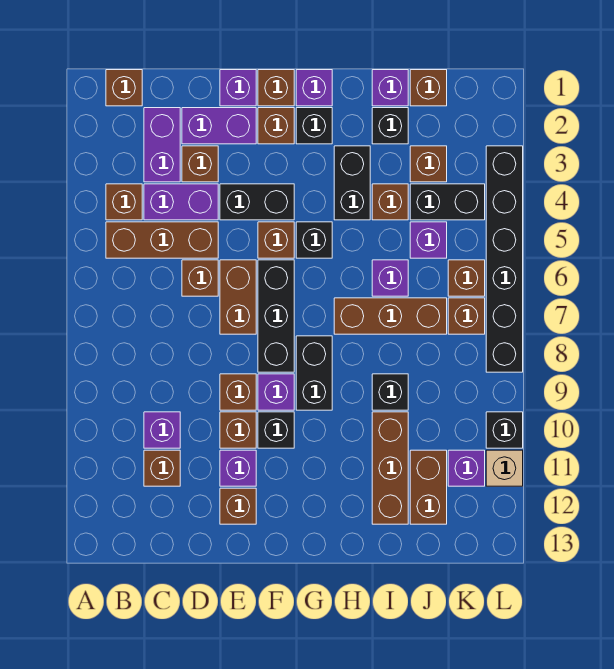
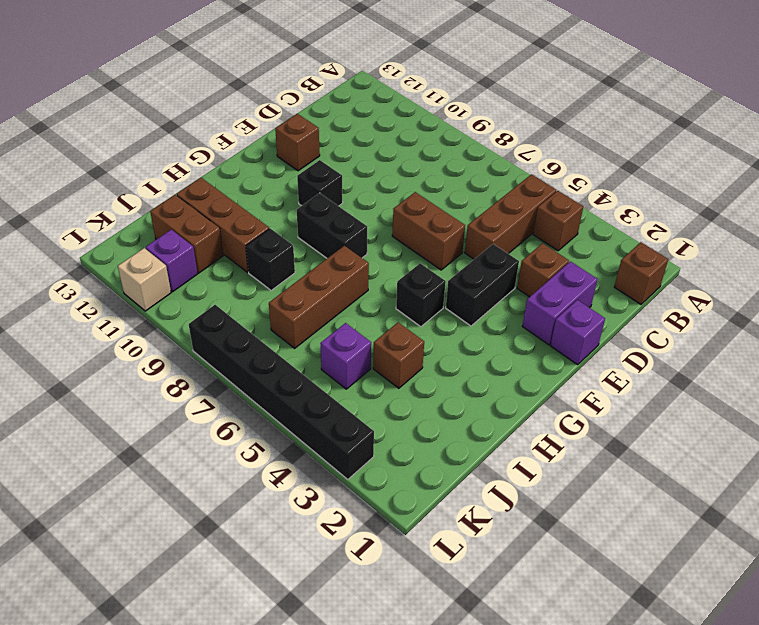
none -> purple 1x2 brick [144,108,180,182]
none -> purple 1x2 brick [144,184,218,220]
none -> purple 1x1 brick [144,412,180,448]
none -> brown 1x1 brick [144,450,180,486]

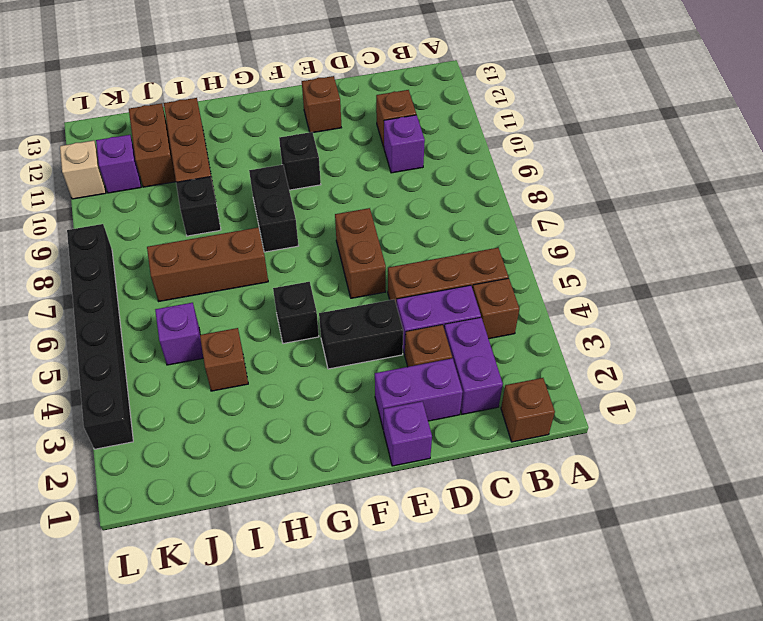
none -> brown 1x1 brick [182,260,218,296]
none -> brown 1x1 brick [220,374,256,410]
none -> brown 1x1 brick [220,412,256,448]
none -> purple 1x1 brick [220,450,256,486]

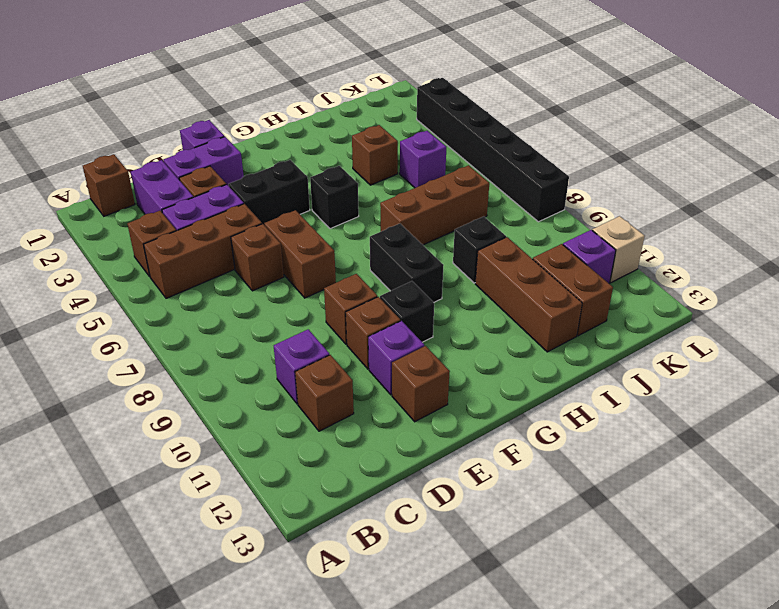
none -> brown 1x1 brick [258,70,294,106]
none -> brown 1x1 brick [258,108,294,144]
none -> brown 1x1 brick [258,222,294,258]
none -> black 1x3 brick [258,260,294,372]

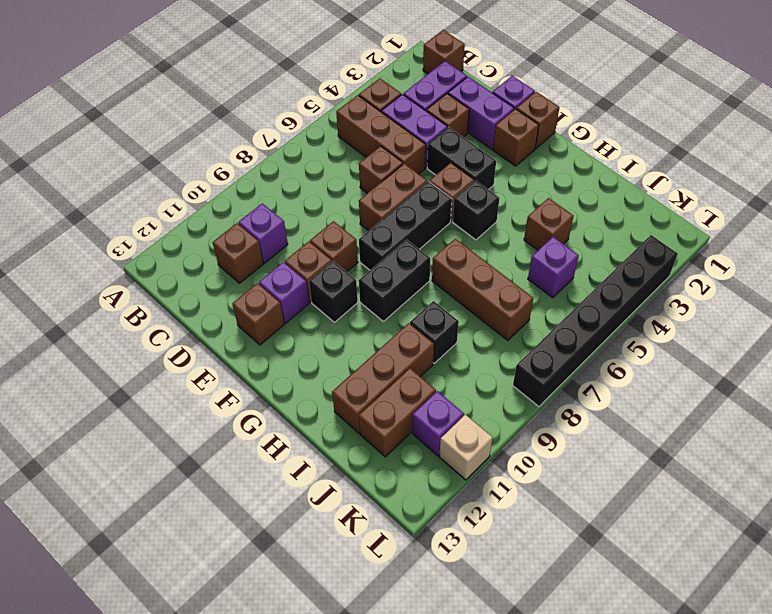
none -> purple 1x1 brick [258,374,294,410]
none -> purple 1x1 brick [296,70,332,106]
none -> black 1x1 brick [296,108,332,144]
none -> black 1x2 brick [334,146,370,220]

